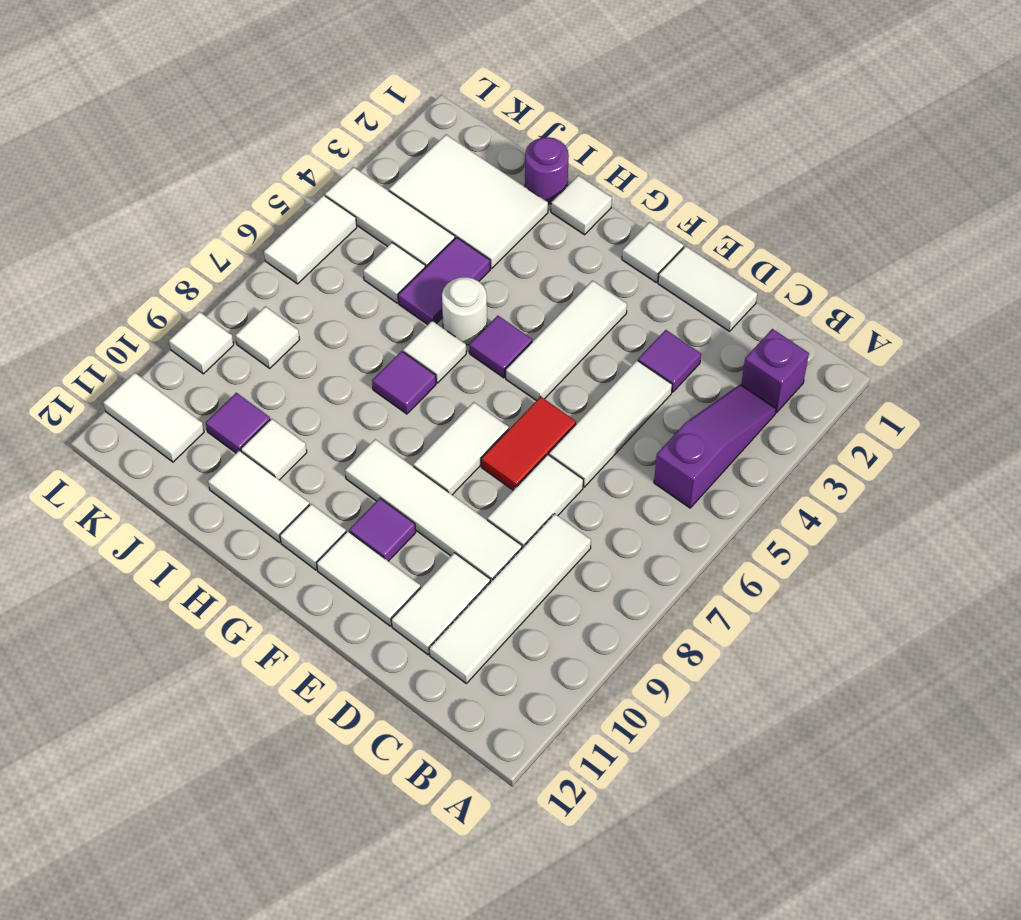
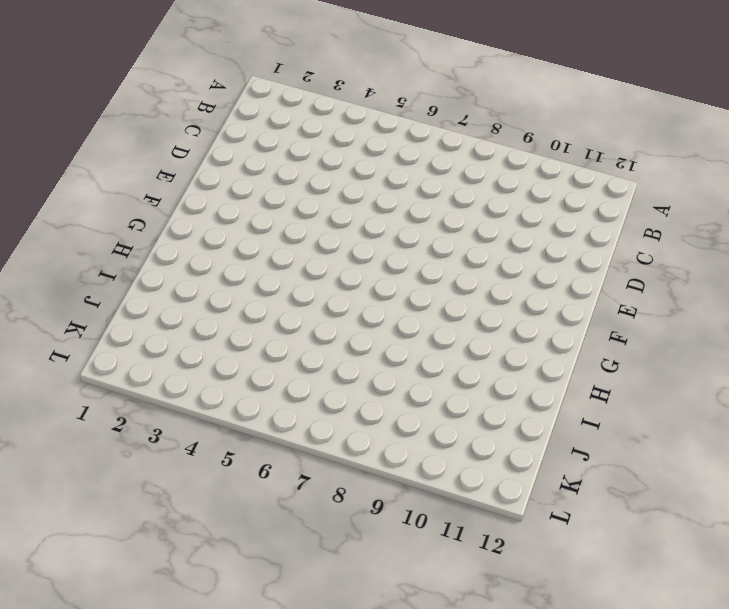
none -> purple 1x1 brick [741,329,809,412]
none -> purple 1x3 slope [654,385,776,508]
none -> white 1x4 tile [429,514,591,683]
none -> white 1x2 tile [658,246,757,331]

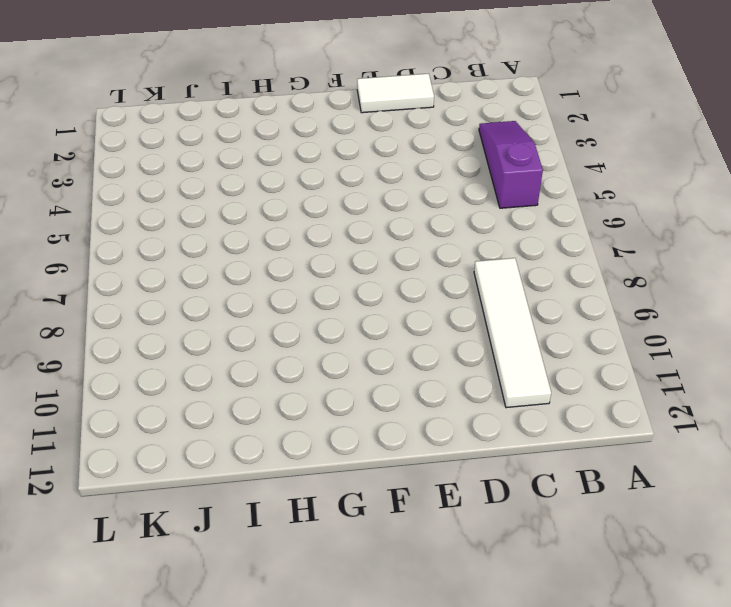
none -> purple 1x1 brick [741,329,809,412]
none -> purple 1x1 tile [638,330,701,392]
none -> white 1x3 tile [549,360,672,487]
none -> white 1x2 tile [487,454,583,548]

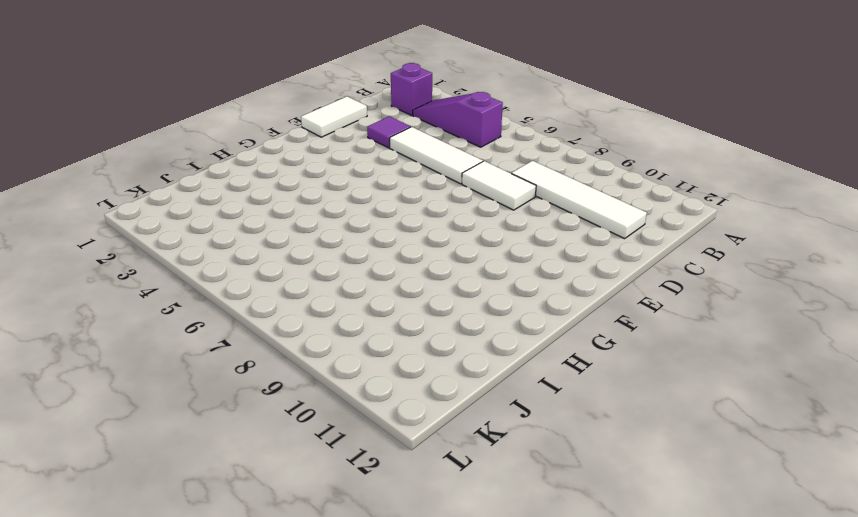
none -> white 1x4 tile [345,439,522,582]
none -> white 1x2 tile [391,553,490,655]
none -> red 1x2 tile [481,397,576,490]
none -> white 1x2 tile [317,531,421,626]

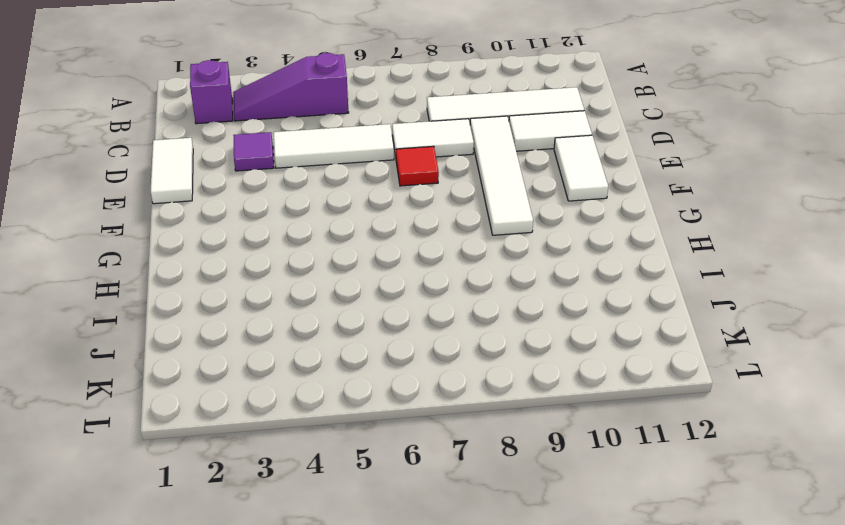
red 1x1 tile [396,146,439,186] -> red 1x2 tile [481,397,576,490]
none -> white 1x1 tile [622,222,684,282]
none -> white 1x3 tile [506,281,627,401]
none -> white 1x2 tile [413,402,509,495]
none -> purple 1x1 tile [349,498,416,561]

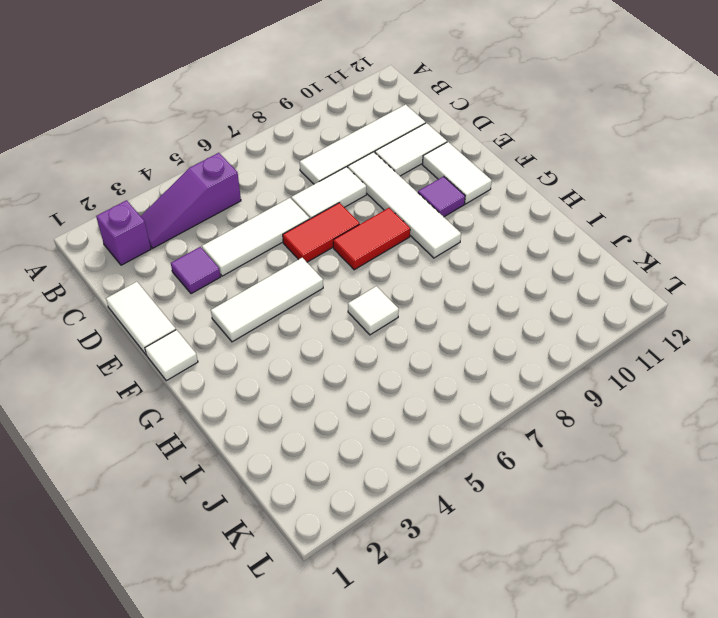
red 1x2 tile [333,208,410,270] -> white 1x2 tile [413,402,509,495]
none -> purple 1x1 tile [469,316,532,378]
none -> white 1x1 tile [280,504,346,570]
none -> white 1x1 tile [551,175,612,235]
none -> white 1x1 round brick [442,277,487,345]

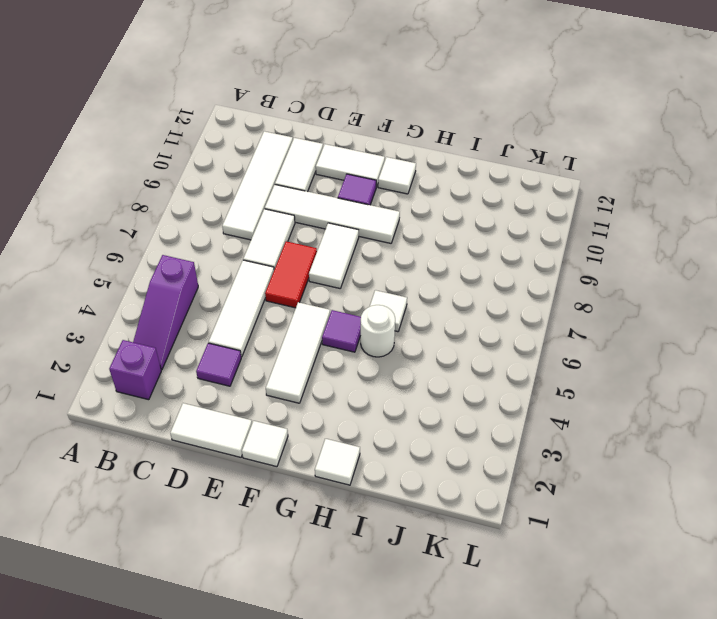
none -> purple 1x1 tile [372,351,436,414]
none -> white 1x2 tile [208,450,310,543]
none -> purple 1x1 round brick [525,137,569,204]
none -> white 2x3 tile [389,135,548,269]

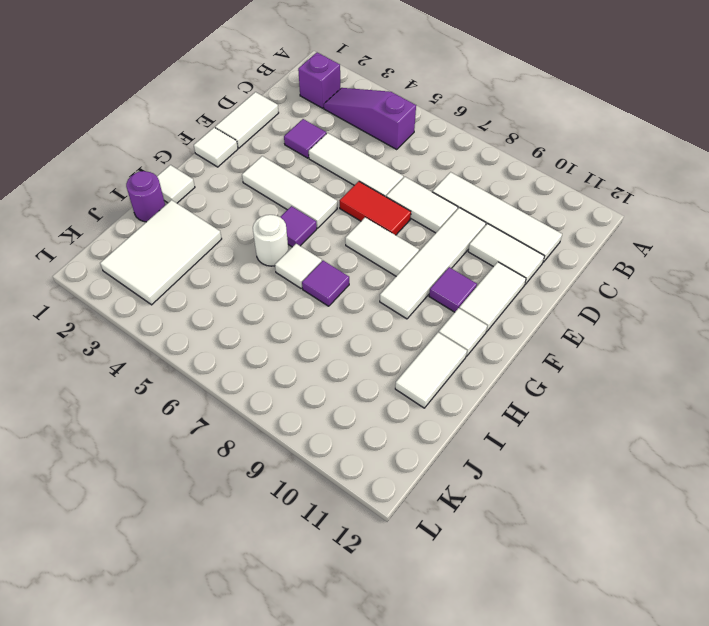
none -> purple 1x2 tile [398,237,490,325]
none -> white 1x1 tile [241,419,307,480]
none -> white 1x3 tile [325,167,455,268]
none -> white 1x1 tile [363,243,425,303]

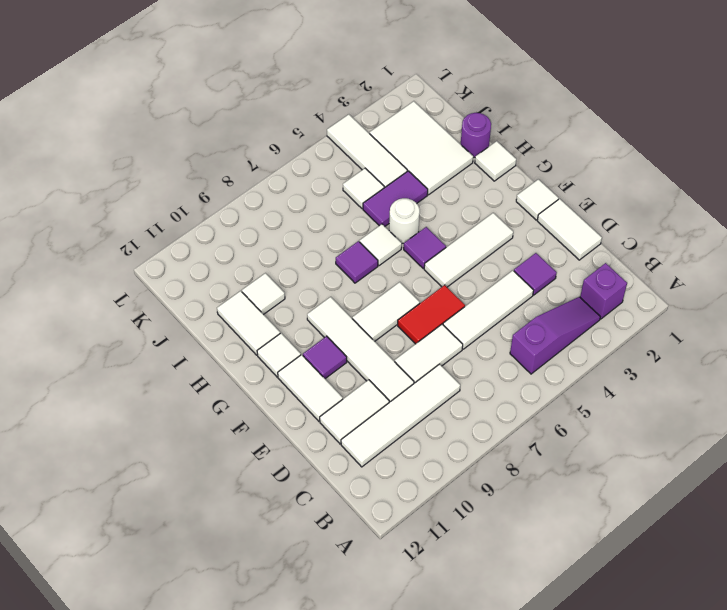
none -> purple 1x1 tile [206,393,270,453]
none -> white 1x1 tile [235,306,300,368]
none -> white 1x2 tile [103,373,204,462]
none -> white 1x2 tile [264,195,357,284]

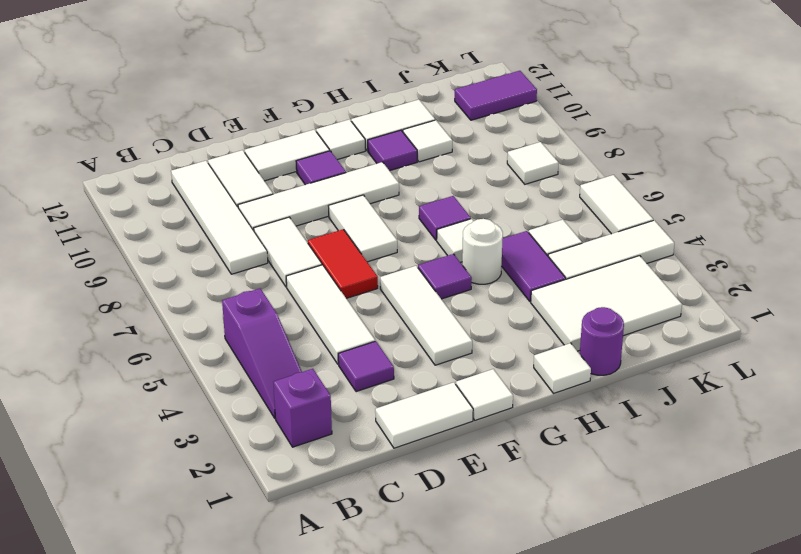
purple 1x1 tile [368,130,417,171] -> purple 1x1 tile moved to [206,393,270,453]
purple 1x2 tile [455,71,537,120] -> white 1x2 tile [103,373,204,462]
none -> white 1x1 tile [169,312,234,374]

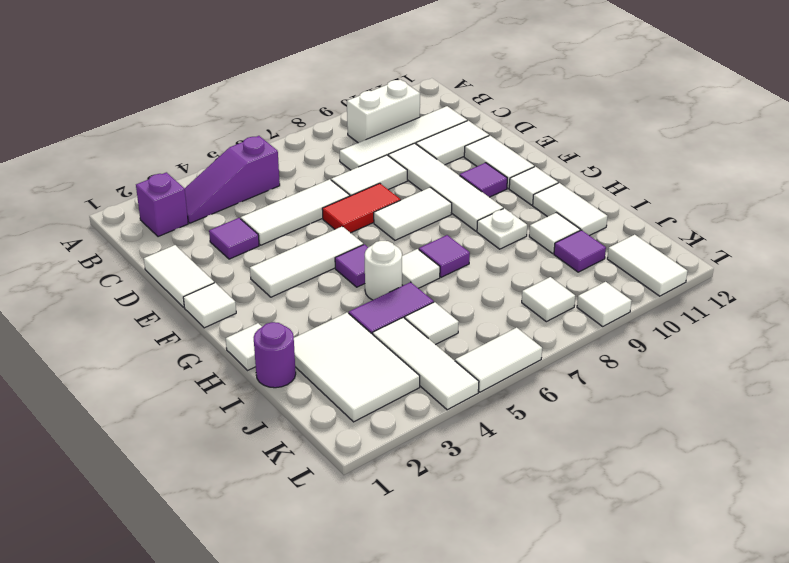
white 1x2 brick [347,80,420,143] -> none
white 1x1 plate [477,208,527,249] -> none

